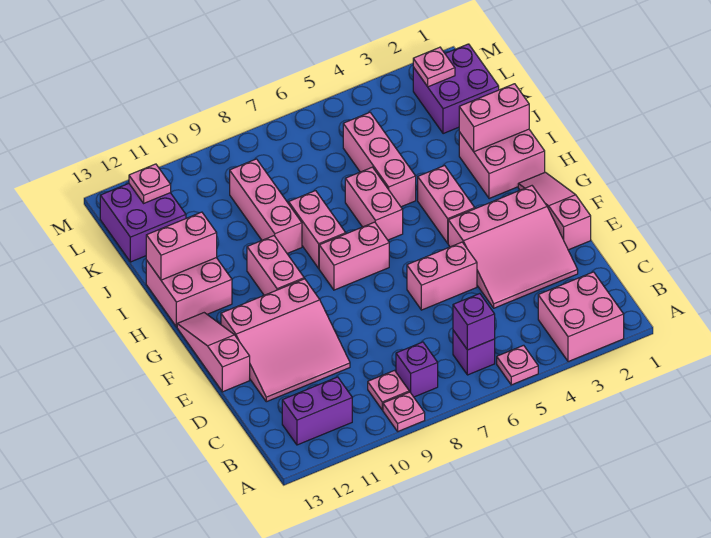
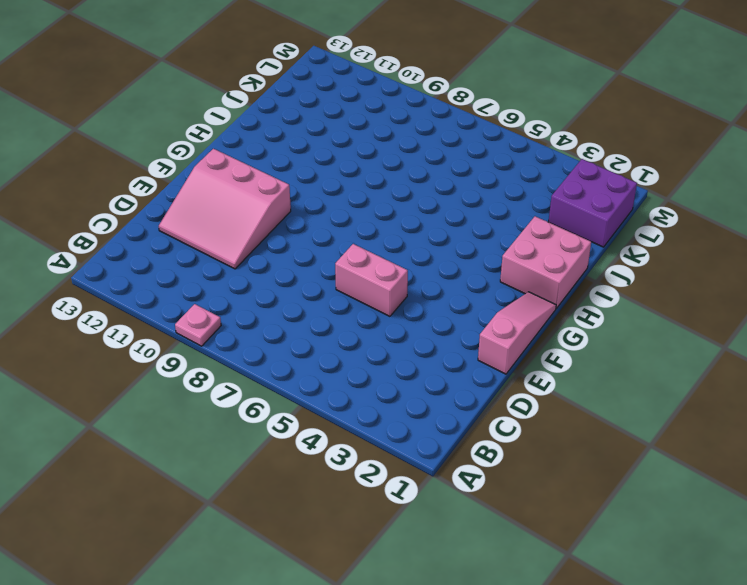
none -> pink 2x2 brick [538,272,624,362]
none -> pink 1x1 plate [497,345,538,385]
none -> purple 1x1 brick [453,330,495,375]

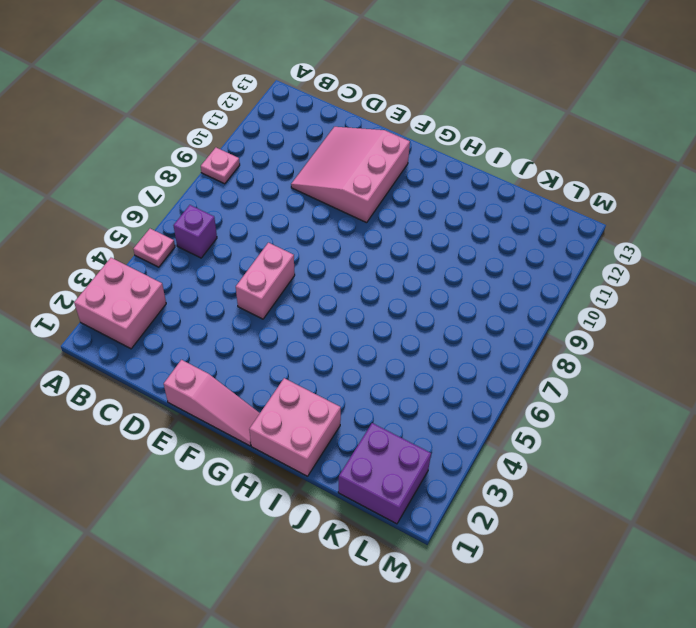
none -> purple 1x1 brick [396,342,438,397]
none -> pink 1x1 plate [368,371,409,410]
none -> purple 1x2 brick [282,377,352,445]

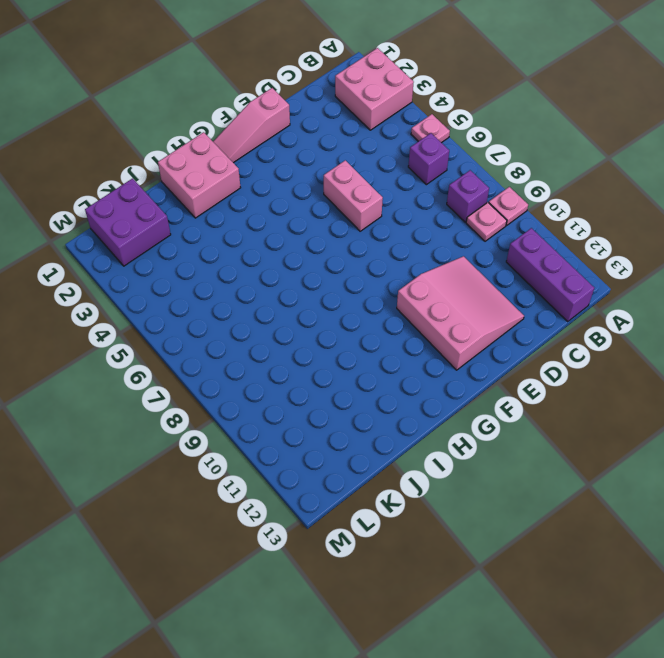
purple 1x3 brick [506,228,594,322] -> purple 1x2 brick [282,377,352,445]
none -> pink 3x3 slope [448,186,578,308]
none -> pink 1x3 slope [177,313,250,392]
none -> pink 1x2 brick [418,166,475,243]

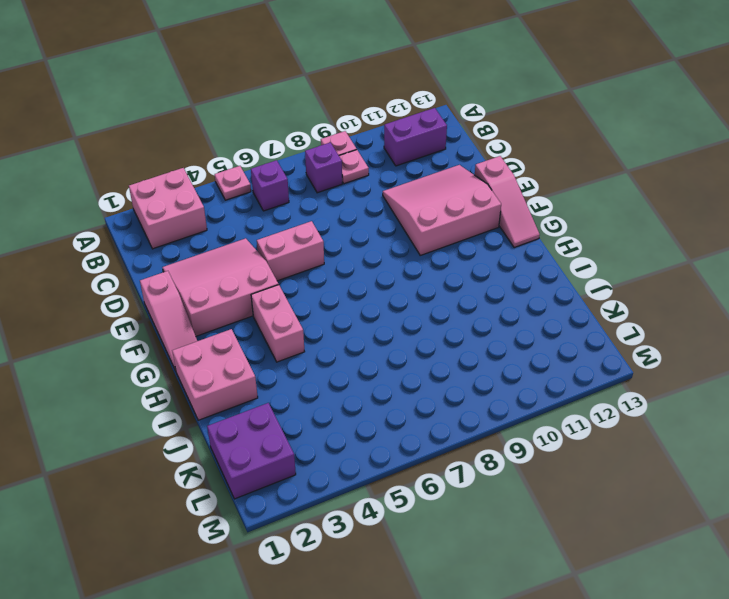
none -> pink 1x2 brick [319,222,389,290]
none -> pink 1x2 brick [247,236,304,295]
none -> pink 1x2 brick [345,167,403,240]

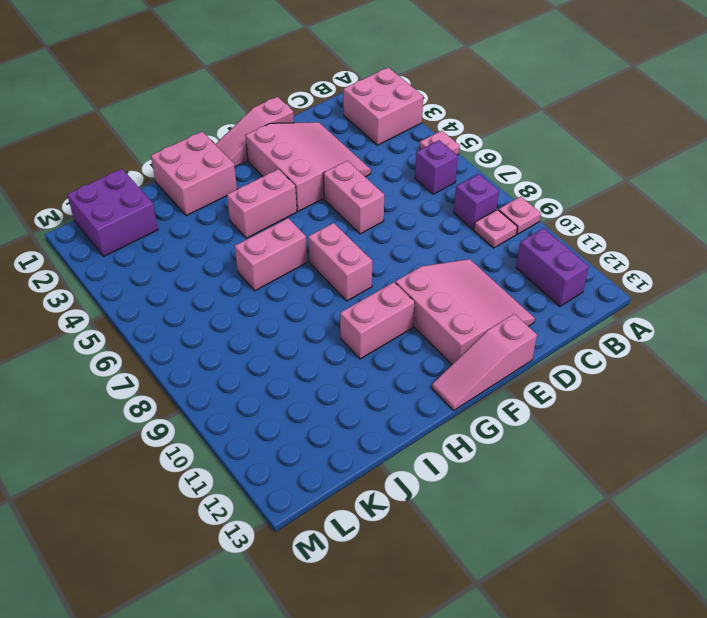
none -> pink 1x2 brick [289,191,346,268]
none -> pink 2x2 brick [146,258,232,327]
none -> pink 1x3 brick [343,112,416,207]

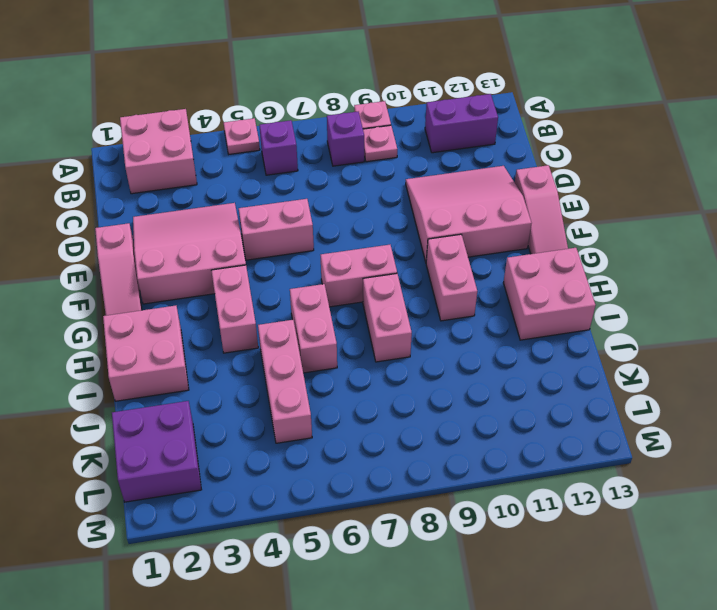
none -> pink 1x3 brick [230,159,302,254]
none -> purple 2x2 brick [100,184,186,262]
none -> purple 1x1 brick [453,294,495,350]

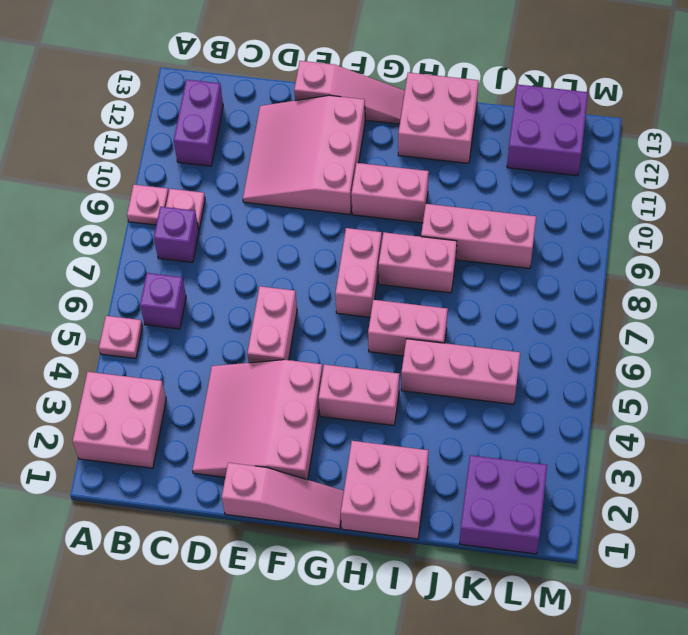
none -> purple 1x1 brick [453,294,495,350]
none -> pink 1x2 brick [459,84,529,152]
none -> pink 1x2 brick [146,212,217,280]

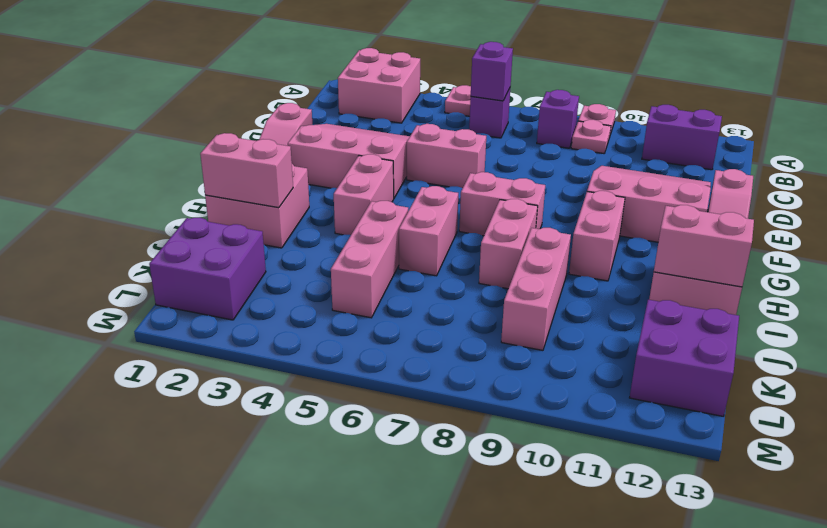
none -> pink 1x1 plate [413,47,455,87]
none -> pink 1x1 plate [129,164,171,203]

